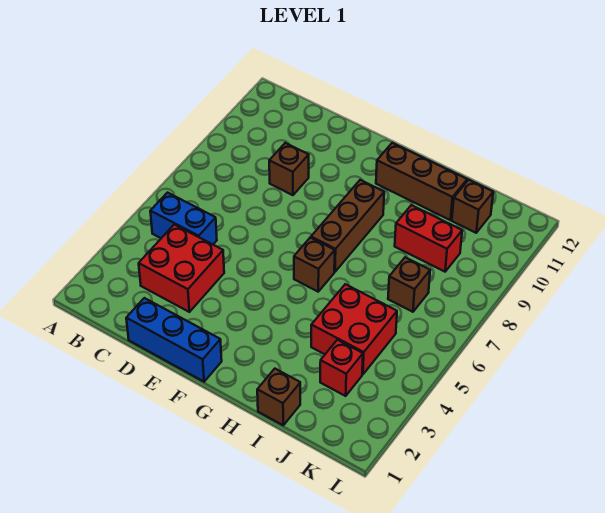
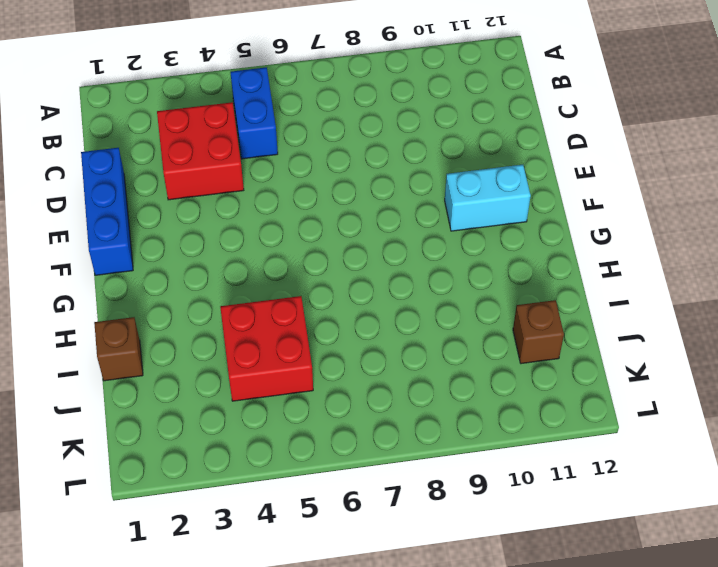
cyan 1x2 brick [445,165,531,231] -> none
none -> brown 1x1 brick [269,143,309,195]
none -> brown 1x1 brick [294,238,335,292]
none -> brown 1x3 brick [311,180,384,272]

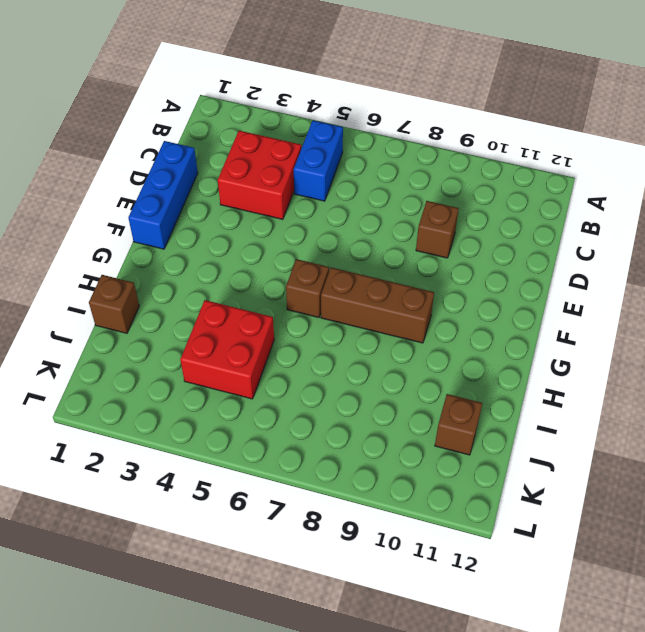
none -> brown 1x3 brick [376,143,467,220]
none -> red 1x2 brick [395,205,462,272]
none -> red 1x1 brick [320,340,363,396]

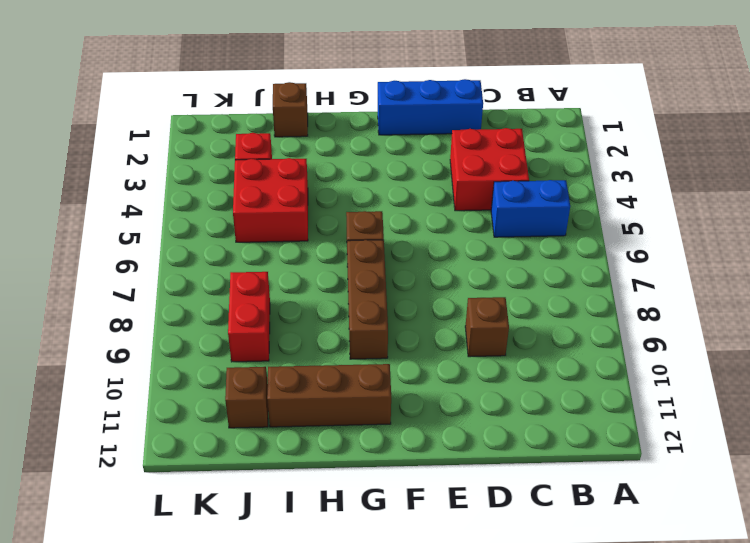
red 1x2 brick [228,272,270,362] -> red 1x2 brick turned to [395,205,462,272]
none -> brown 1x1 brick [388,257,430,312]

